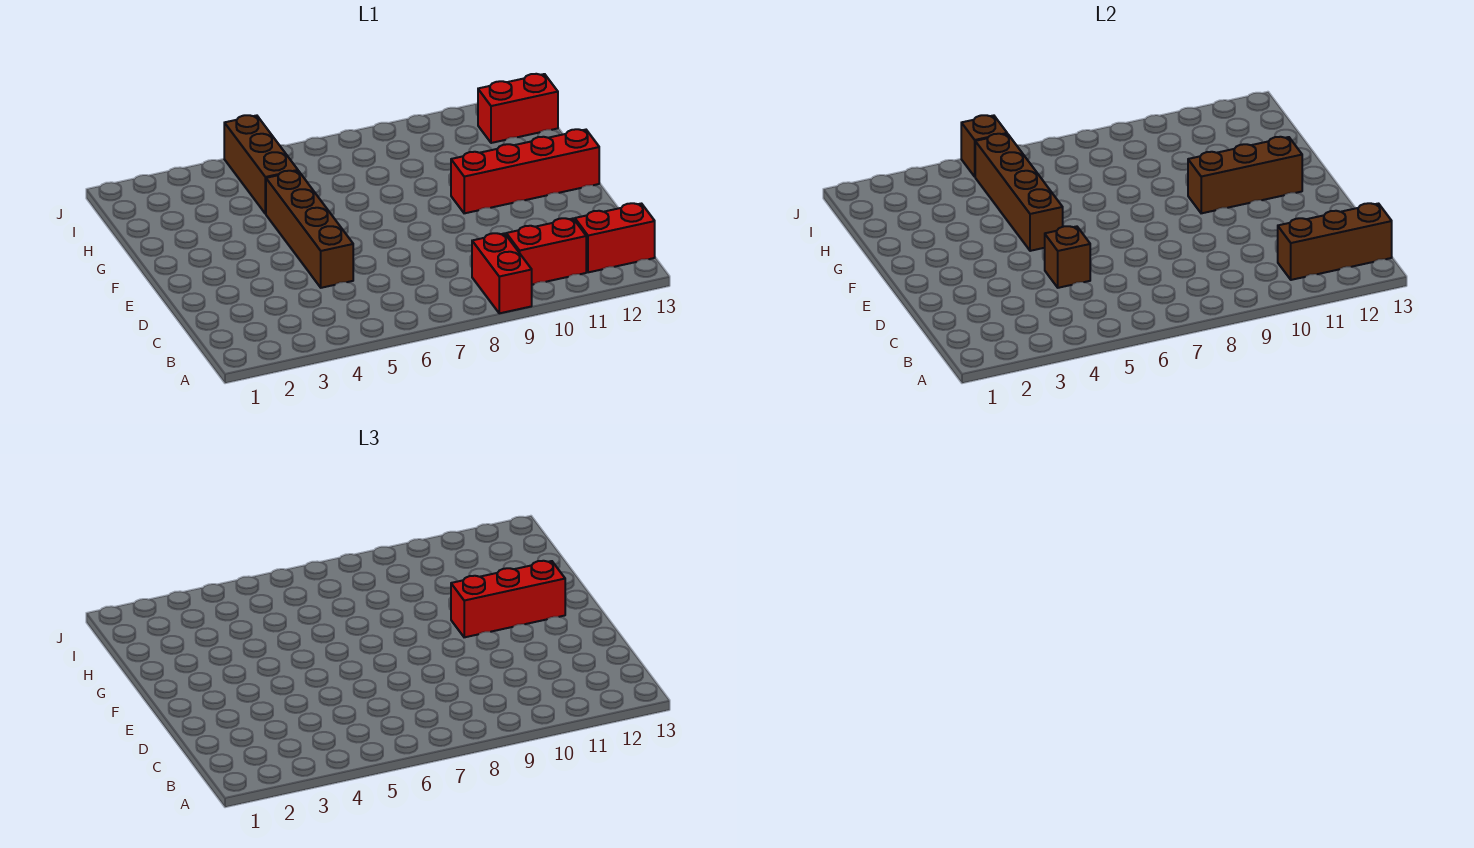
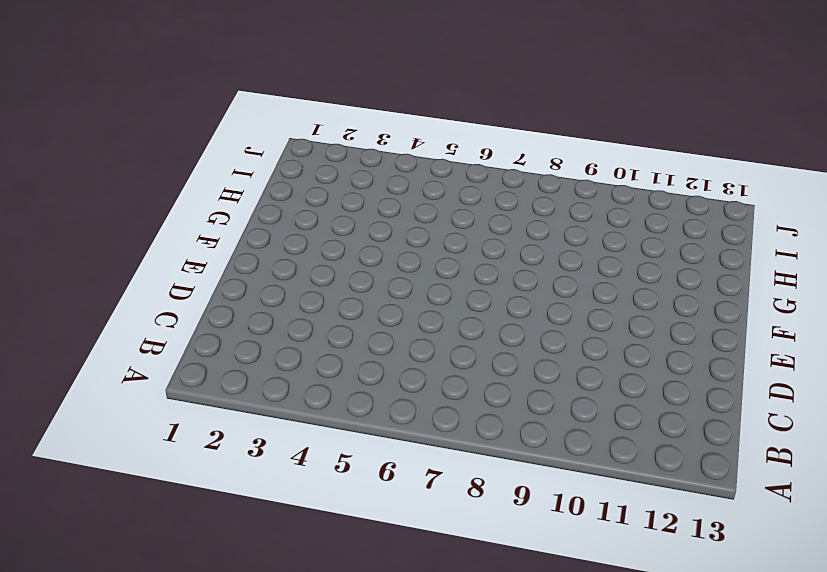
none -> red 1x2 brick [472,233,532,313]
none -> red 1x2 brick [506,218,586,285]
none -> red 1x2 brick [575,203,655,272]

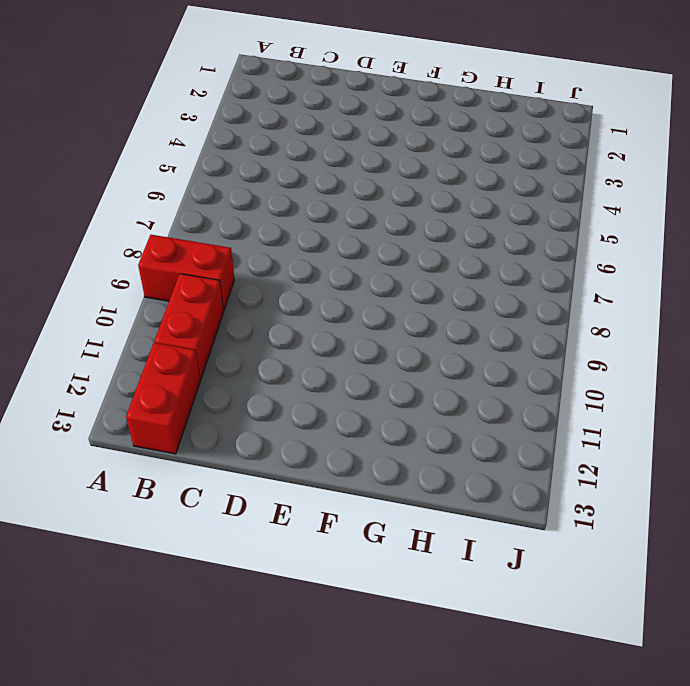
none -> brown 1x4 brick [266,171,353,288]
none -> red 1x4 brick [451,129,599,213]
none -> brown 1x3 brick [224,115,298,214]

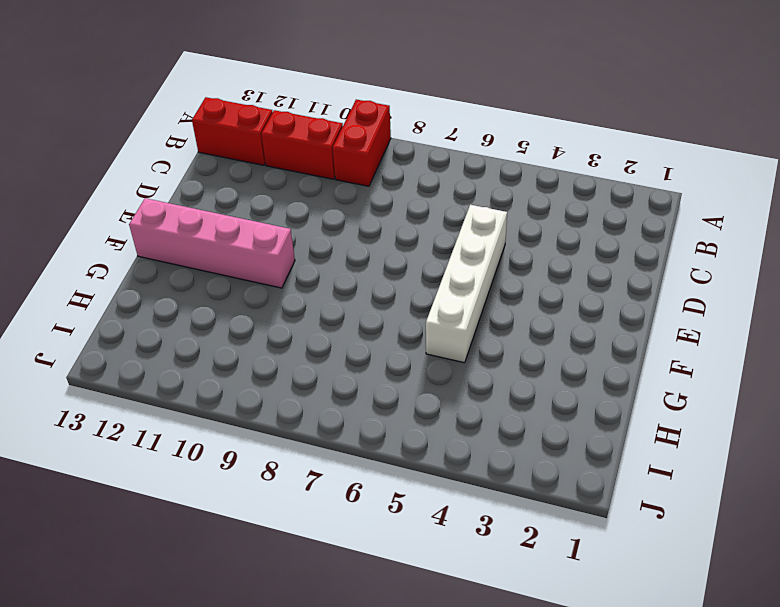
white 1x4 brick [426,205,507,363] -> brown 1x4 brick [266,171,353,288]
pink 1x4 brick [129,198,295,288] -> red 1x4 brick [451,129,599,213]
none -> brown 1x3 brick [224,115,298,214]
none -> red 1x2 brick [478,74,558,143]
none -> brown 1x3 brick [1278,203,1392,280]

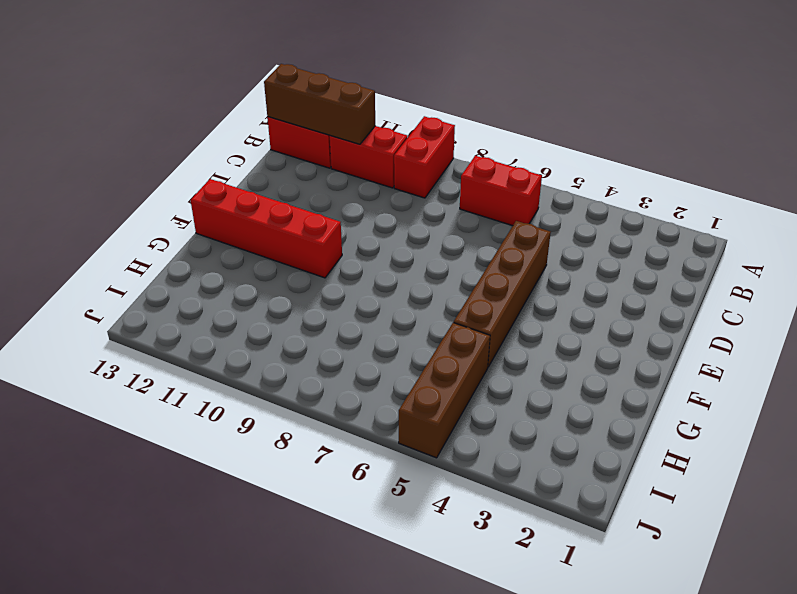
red 1x2 brick [460,156,542,226] -> red 1x2 brick moved to [478,74,558,143]
none -> brown 1x1 brick [1045,226,1090,288]
none -> brown 1x4 brick [975,134,1063,251]
none -> brown 1x3 brick [1188,137,1302,213]

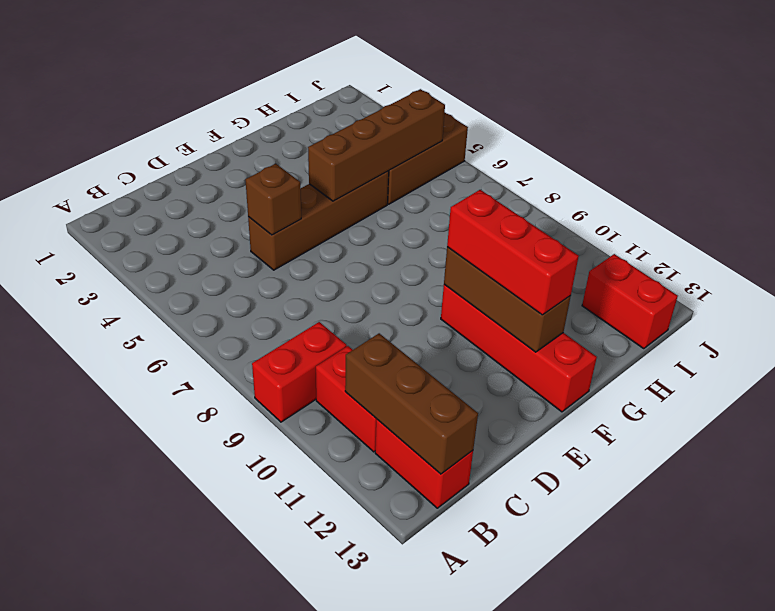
none -> brown 1x1 brick [961,115,1007,177]

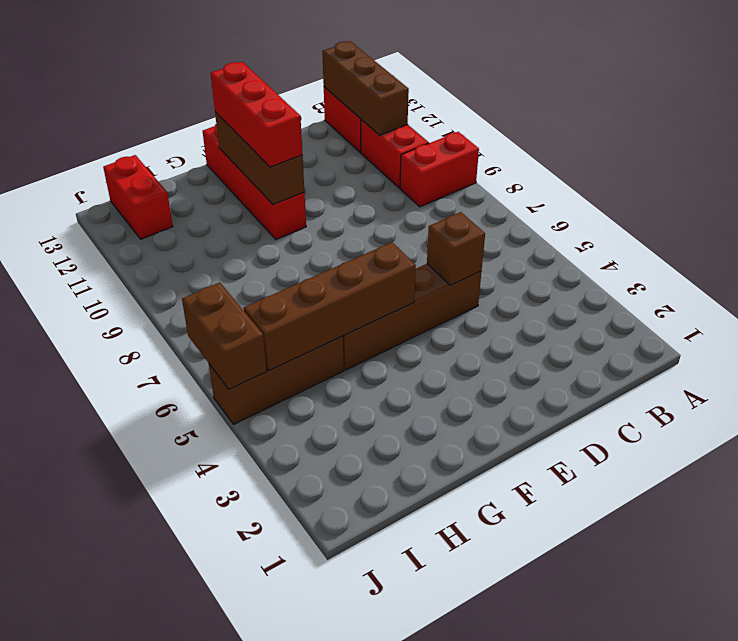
brown 1x2 brick [182,283,267,389] -> brown 1x1 brick [961,115,1007,177]

